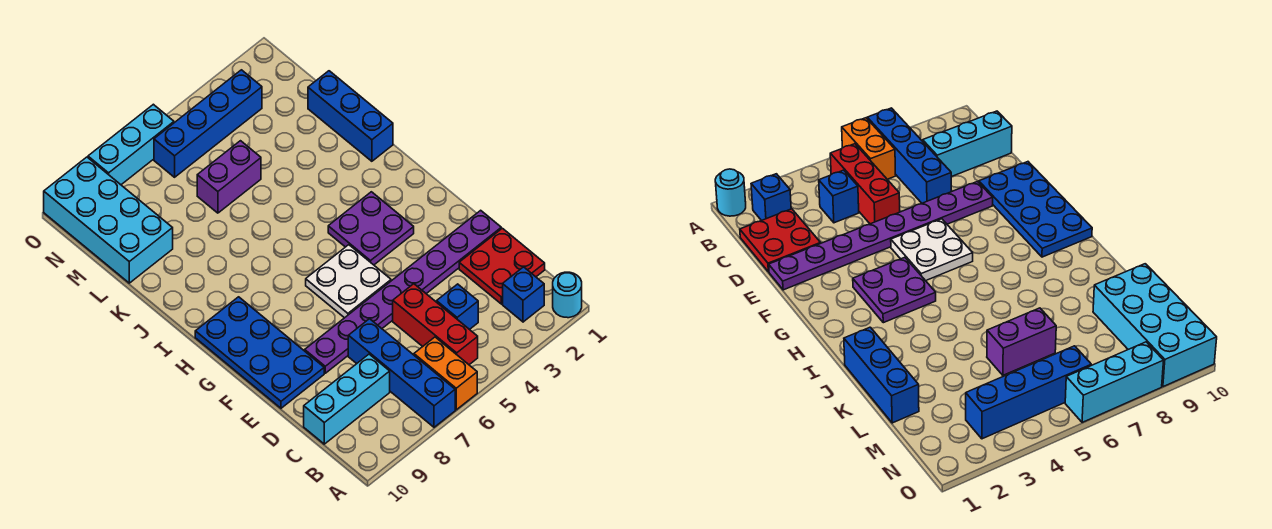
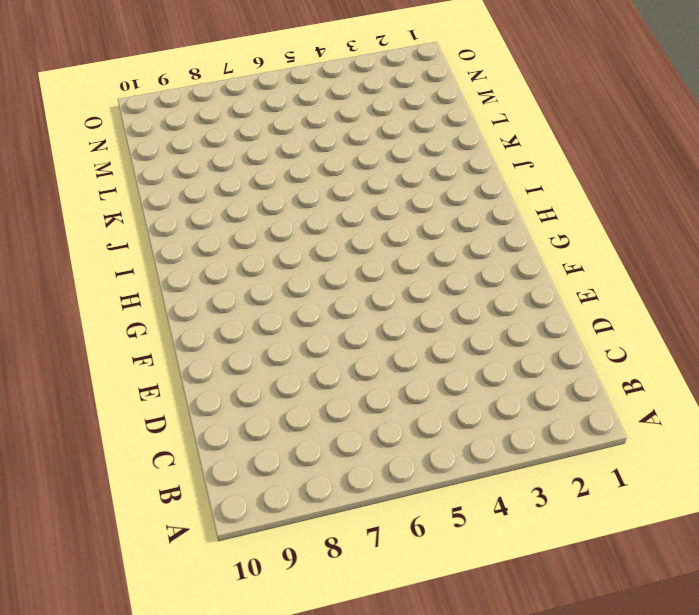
none -> cyan 1x1 round brick [553,272,582,318]
none -> orange 1x2 brick [414,337,477,410]
none -> blue 1x4 brick [348,319,455,427]

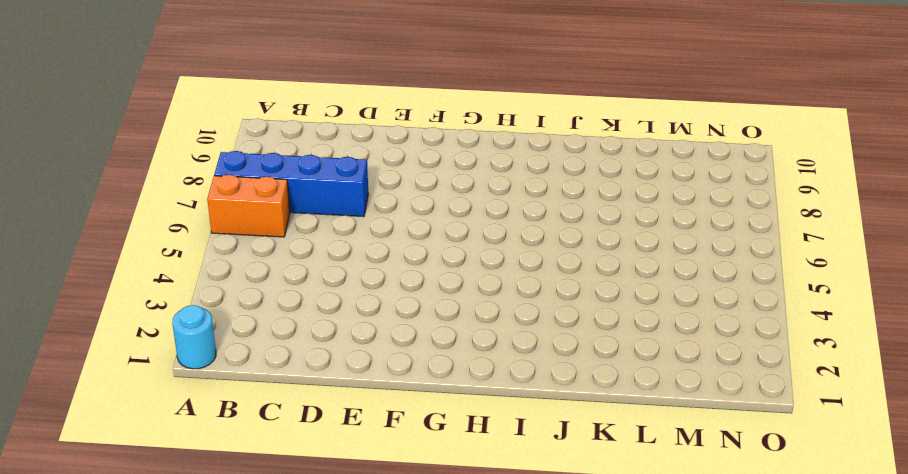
none -> blue 1x1 brick [503,267,544,322]
none -> red 1x3 brick [393,284,478,365]
none -> red 2x2 plate [459,228,545,304]

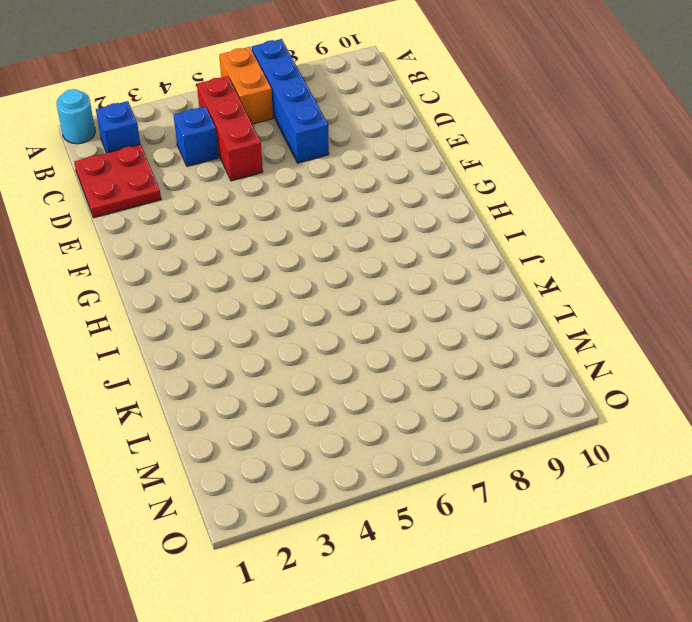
none -> cyan 1x3 brick [304,354,390,444]
none -> purple 1x8 plate [305,210,501,373]
none -> blue 2x4 plate [195,297,324,408]

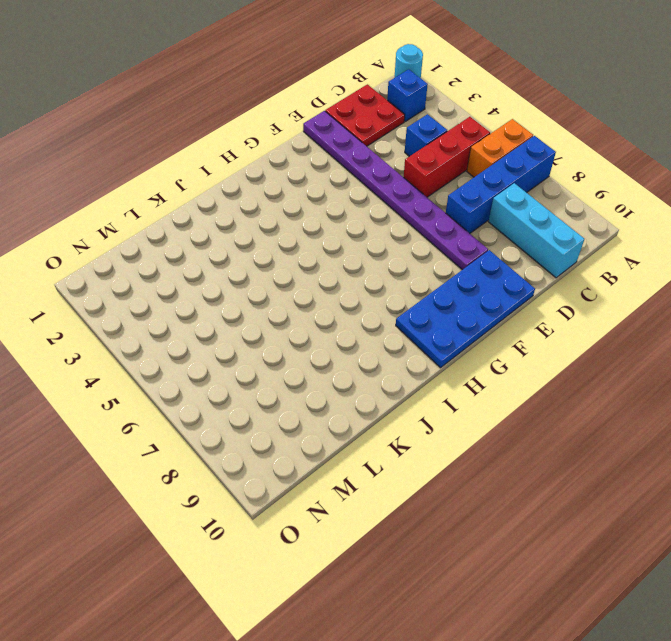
none -> white 2x2 plate [306,245,391,318]
none -> purple 2x2 plate [328,192,414,265]
none -> blue 1x3 brick [308,71,393,161]

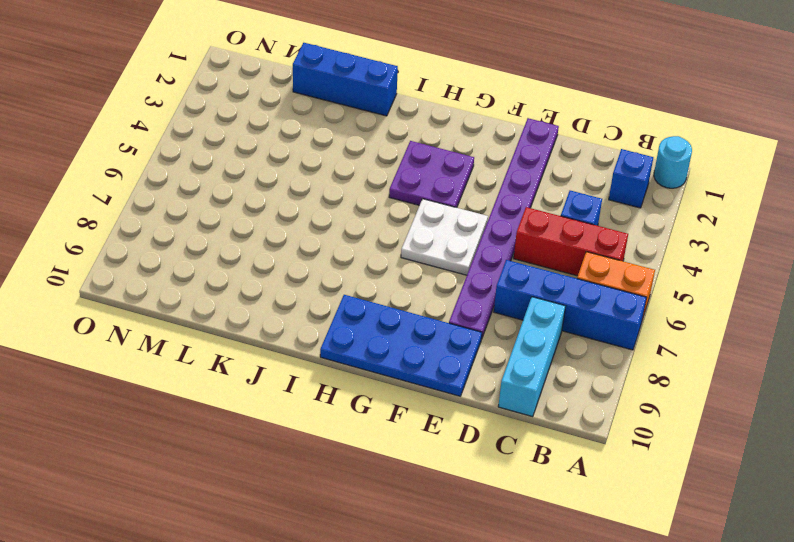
none -> red 2x2 plate [459,228,545,304]
none -> purple 1x2 brick [197,141,261,213]
none -> cyan 2x4 brick [44,157,173,283]

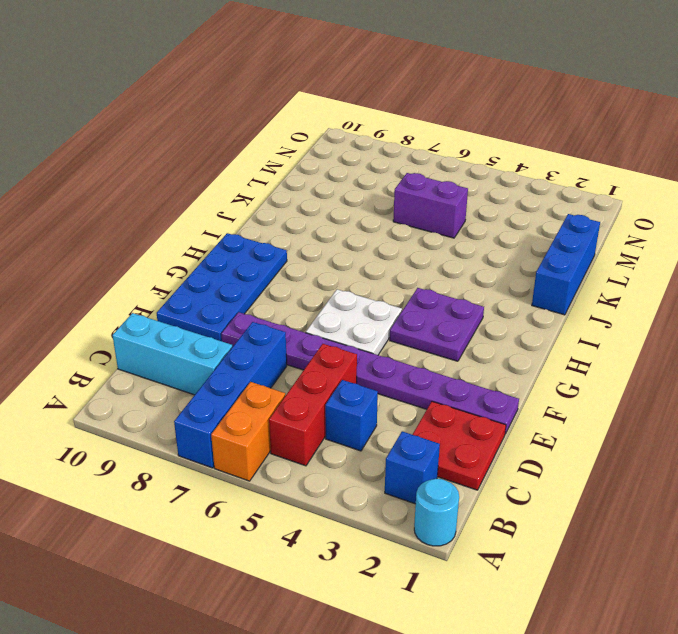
none -> cyan 2x4 brick [44,157,173,283]
none -> blue 1x4 brick [154,70,262,177]
none -> cyan 1x3 brick [88,104,174,185]

